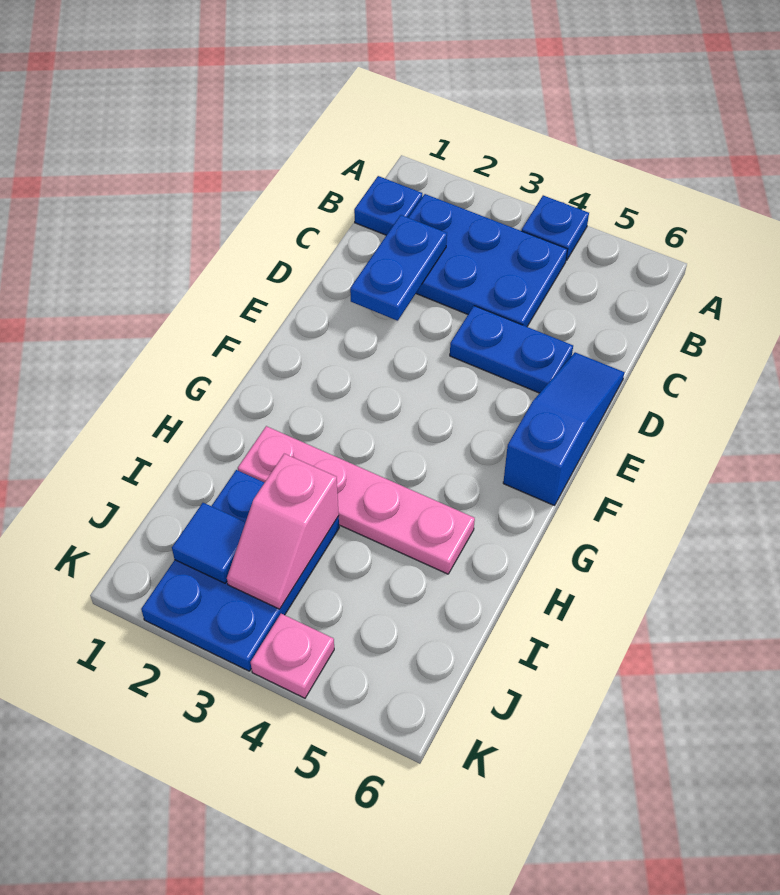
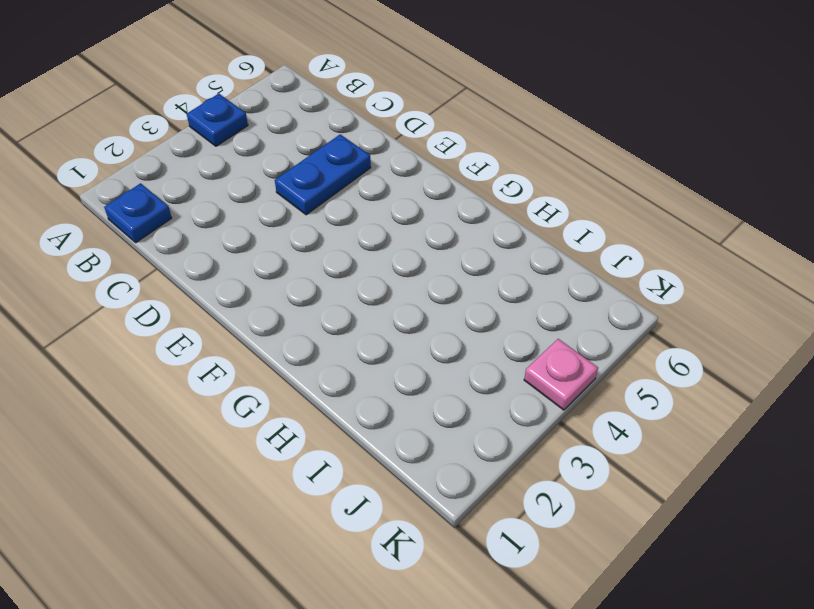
none -> blue 2x3 plate [409,194,567,327]
none -> blue 1x3 slope [503,352,624,506]

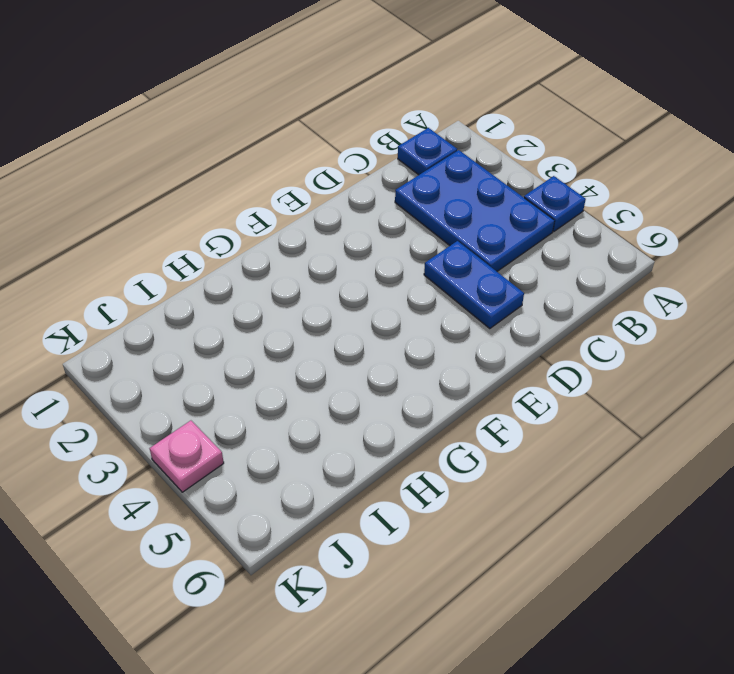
none -> blue 1x3 slope [503,352,624,506]
none -> pink 1x4 plate [238,426,475,574]

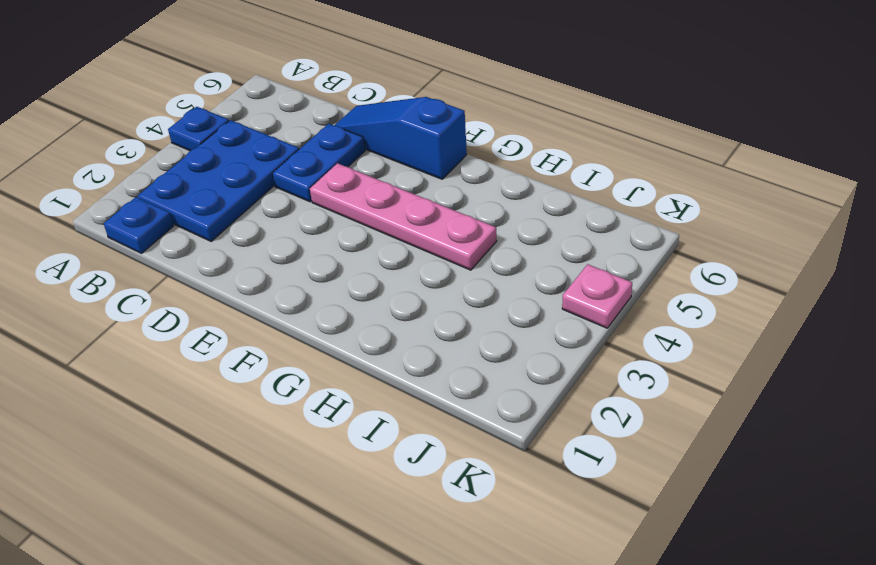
pink 1x4 plate [310,163,497,270] -> pink 1x4 plate turned to [238,426,475,574]
none -> blue 2x3 plate [141,470,339,671]
none -> blue 1x2 plate [350,215,447,321]

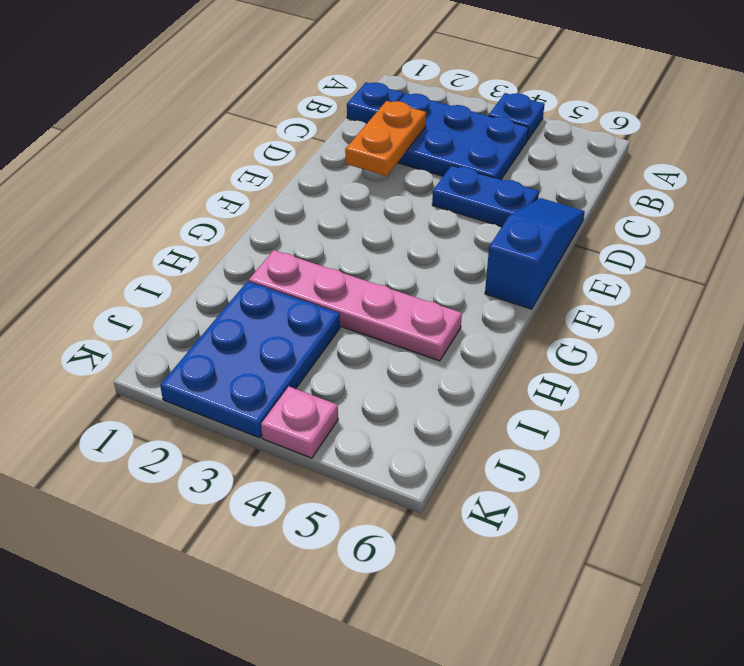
orange 1x2 plate [345,101,426,176] -> blue 1x2 plate [350,215,447,321]
none -> pink 1x2 slope [227,454,339,609]
none -> blue 1x1 tile [172,503,246,583]

